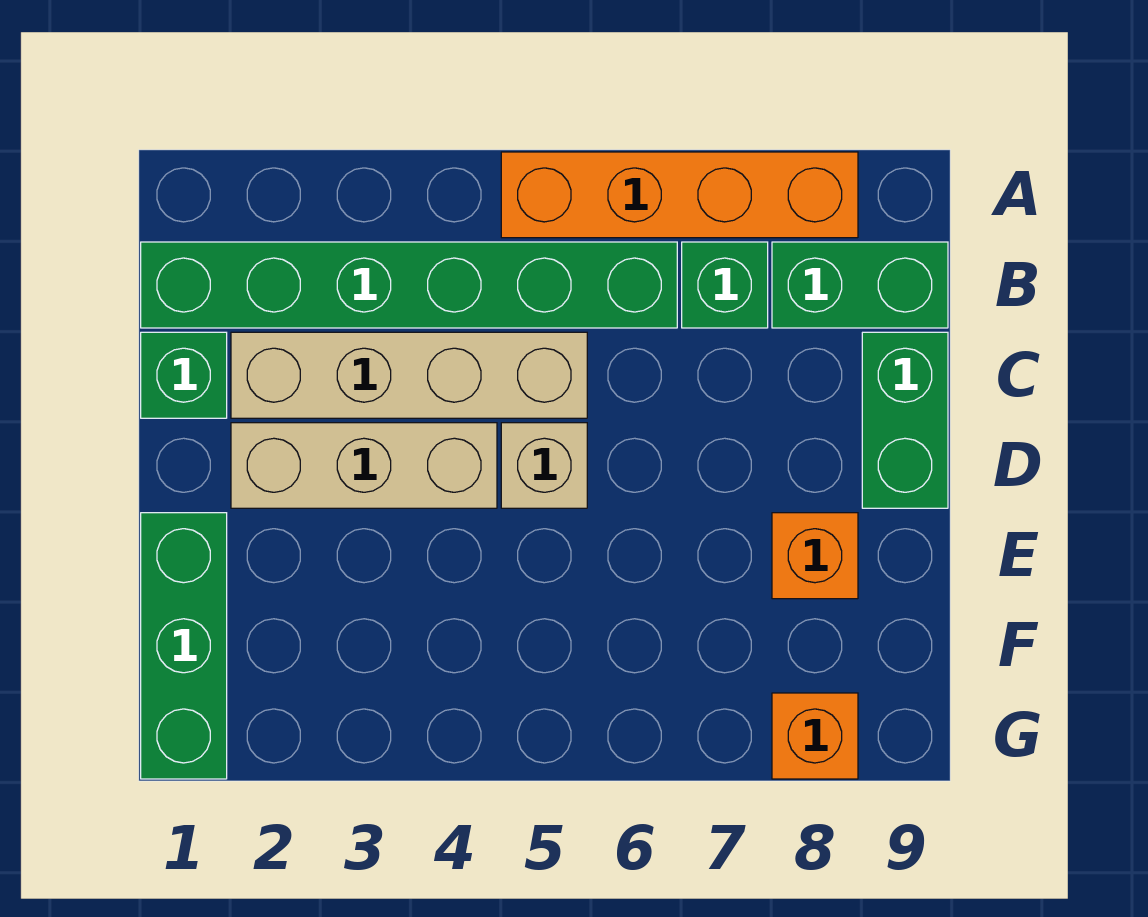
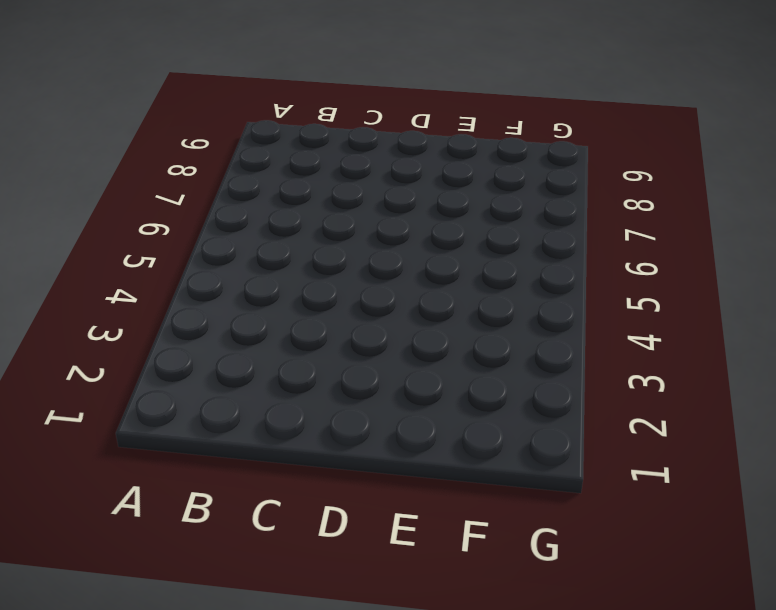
none -> orange 1x4 brick [501,152,858,238]
none -> green 1x6 brick [141,242,677,328]
none -> green 1x1 brick [682,242,768,328]

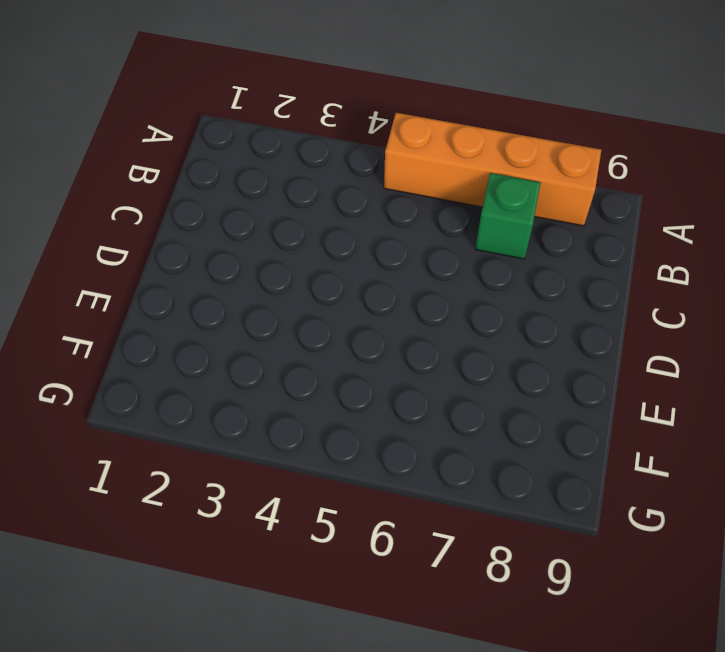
none -> green 1x6 brick [141,242,677,328]
none -> green 1x2 brick [772,242,948,328]
none -> green 1x1 brick [141,332,227,418]

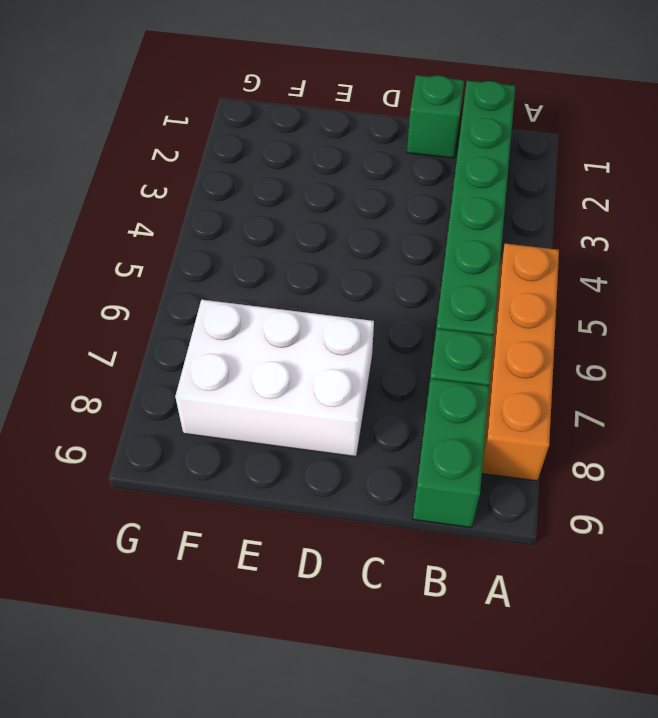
white 2x3 brick [175,300,374,457] -> orange 1x1 brick [772,513,858,599]
none -> tan 1x4 brick [231,332,587,418]
none -> green 1x2 brick [862,332,948,508]
none -> tan 1x3 brick [231,423,497,508]

